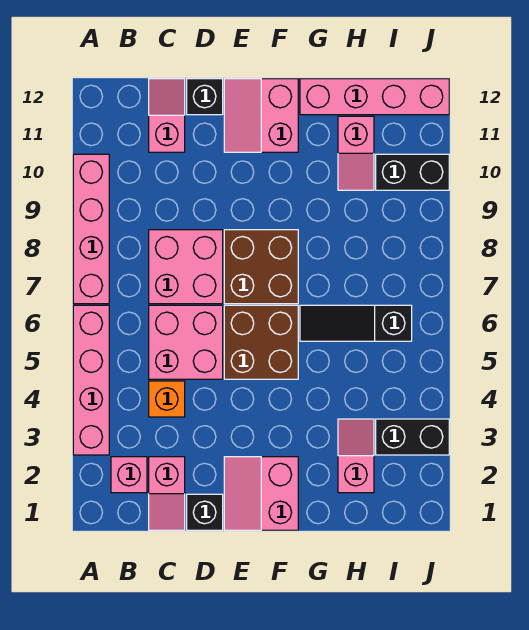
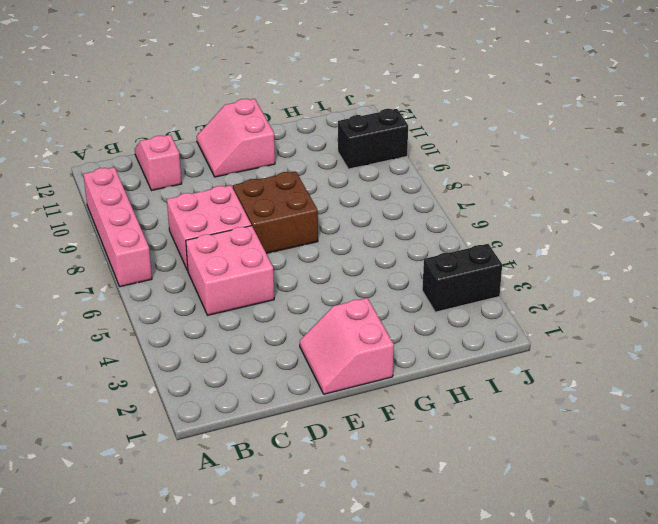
none -> pink 1x4 brick [73,305,109,455]
none -> pink 1x1 brick [111,457,147,493]
none -> pink 1x2 slope [149,457,185,530]

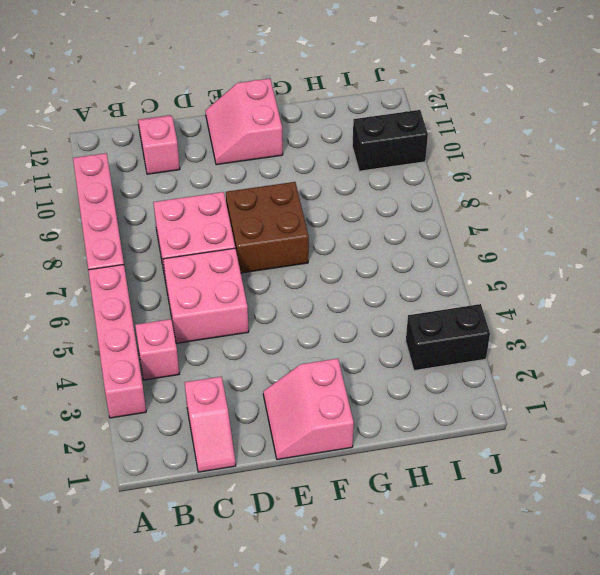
pink 1x1 brick [135,319,179,380] -> pink 1x1 brick moved to [111,457,147,493]
none -> orange 1x1 brick [149,381,185,417]
none -> black 1x1 brick [187,494,223,530]
none -> black 1x1 brick [187,79,223,115]

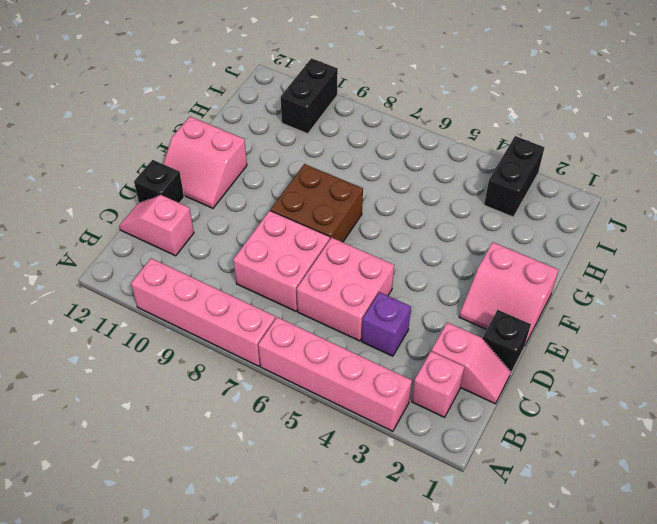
purple 1x1 brick [362,292,411,356] -> orange 1x1 brick [149,381,185,417]
none -> brown 2x2 brick [224,305,298,379]
none -> black 1x3 slope [300,305,412,341]
none -> pink 1x4 brick [300,79,449,115]

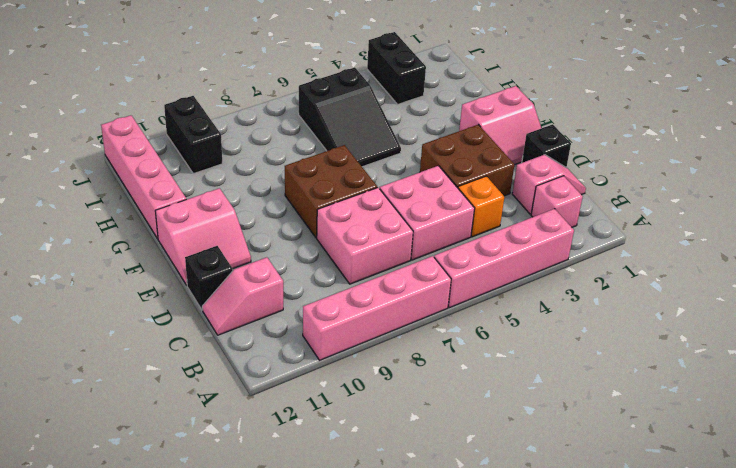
brown 2x2 brick [420,125,515,196] -> brown 2x2 brick moved to [224,305,298,379]
black 2x3 slope [299,67,401,167] -> black 1x3 slope [300,305,412,341]
none -> pink 1x2 slope [338,419,374,493]
none -> pink 1x2 slope [338,116,374,190]

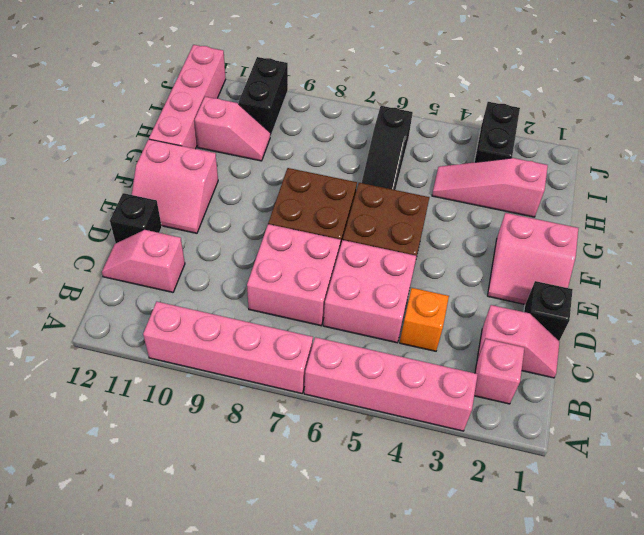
pink 1x3 slope [432,158,548,217] -> pink 1x2 slope [338,419,374,493]

